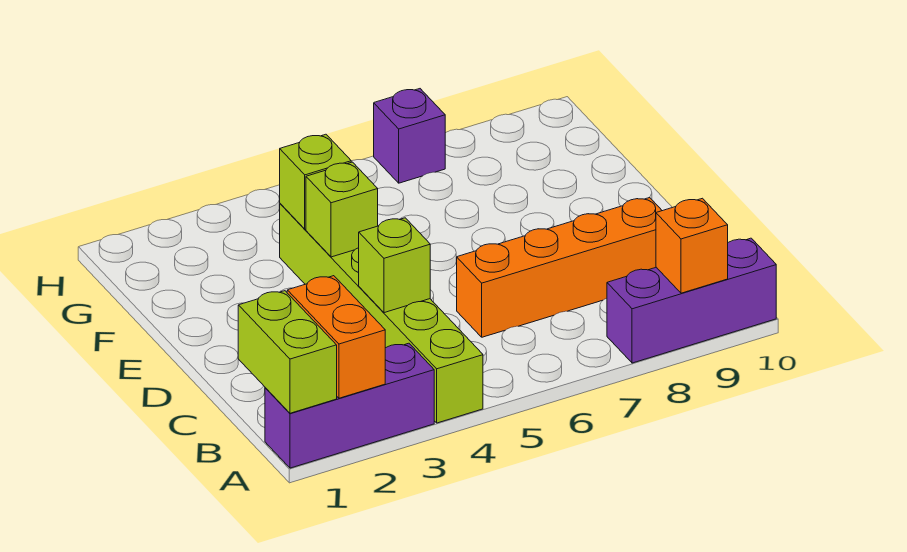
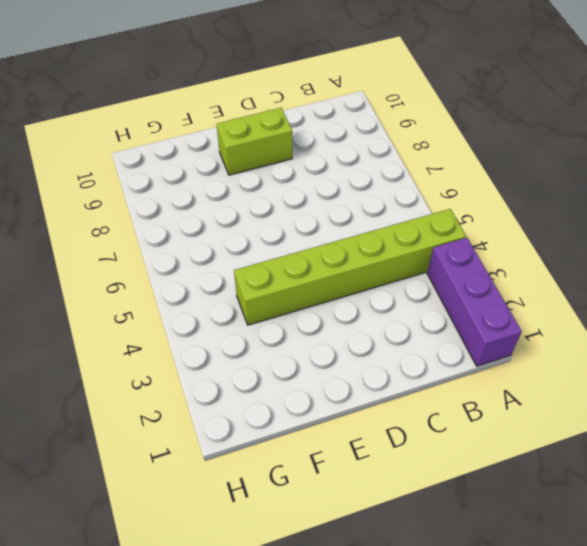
lime 1x2 brick [217,108,292,175] -> lime 1x2 brick moved to [238,291,337,413]
none -> purple 1x3 brick [607,238,776,363]
none -> orange 1x4 brick [457,198,662,337]

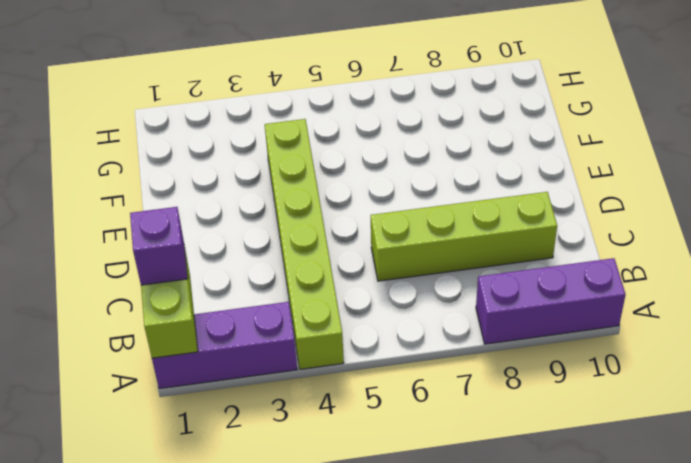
purple 1x1 brick [130,207,188,285] -> purple 1x1 brick moved to [374,89,445,183]
lime 1x4 brick [371,192,557,281] -> orange 1x4 brick [457,198,662,337]
none -> orange 1x2 brick [287,276,385,398]
none -> orange 1x1 brick [656,198,728,293]

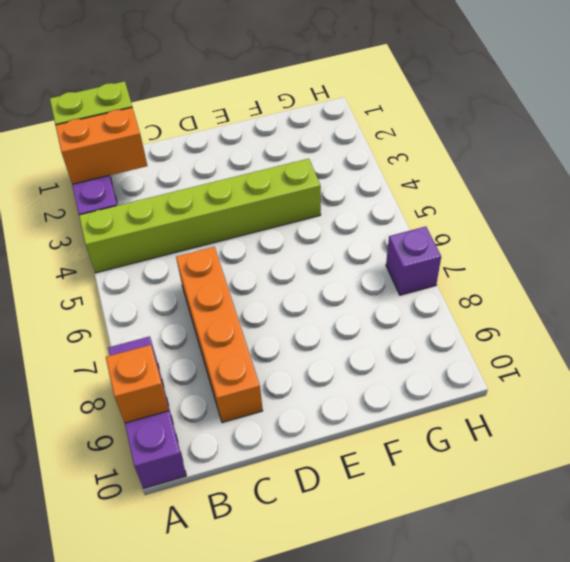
none -> lime 1x1 brick [359,218,430,313]
none -> lime 1x1 brick [306,162,378,257]

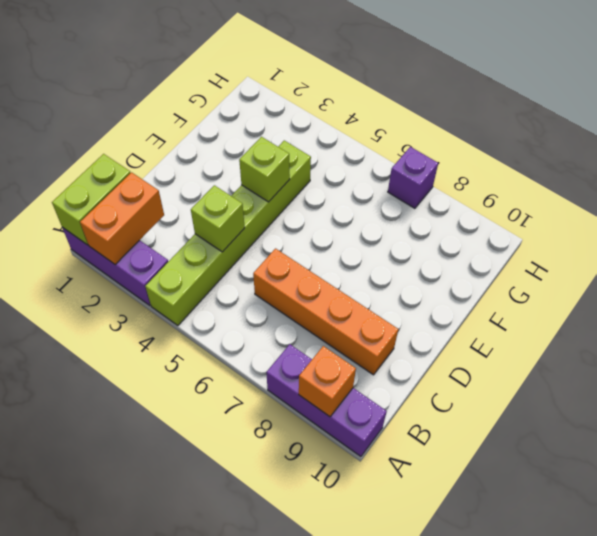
none -> lime 1x1 brick [280,134,351,229]

